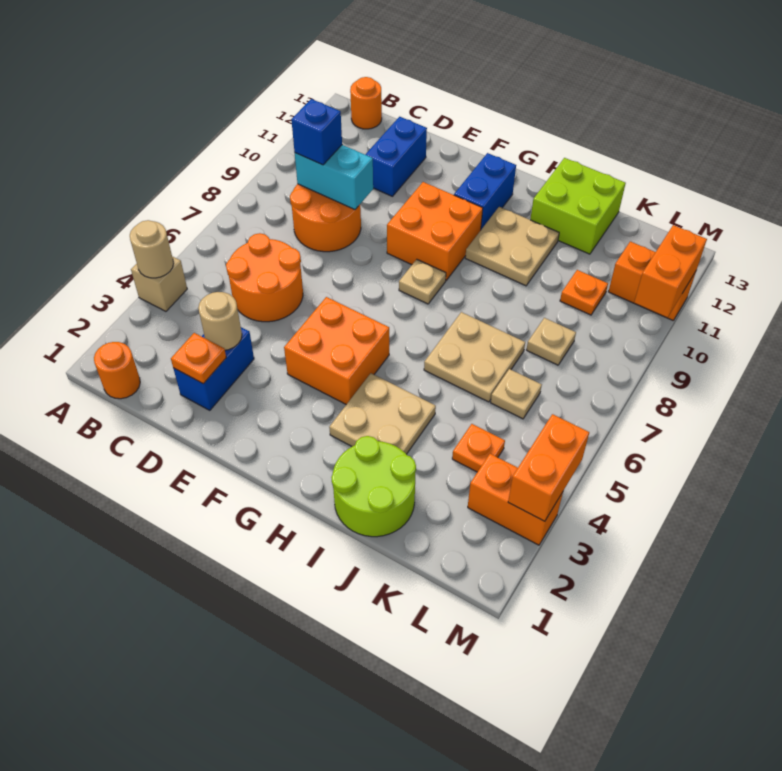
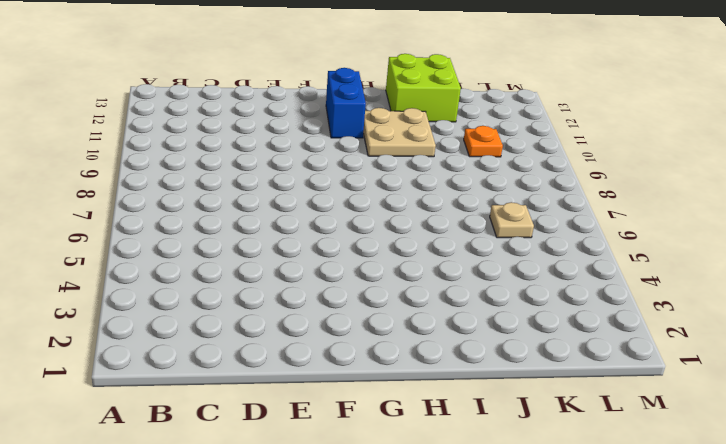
none -> tan 1x1 brick [131,256,187,311]
none -> orange 1x1 round brick [94,342,140,399]
none -> orange 1x1 round brick [350,77,382,129]

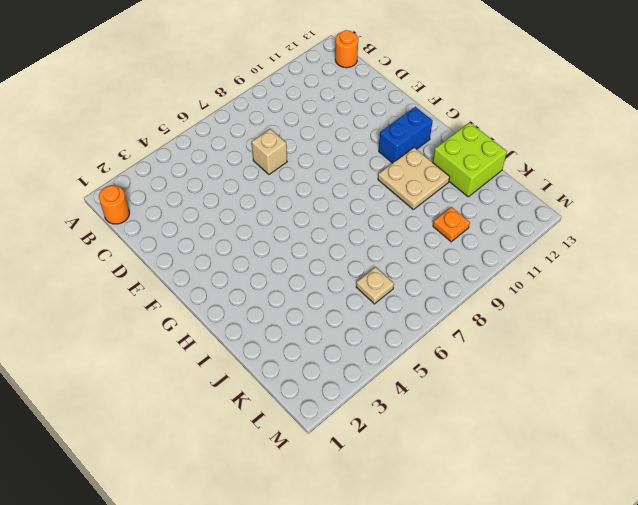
tan 1x1 brick [252,129,287,174] -> tan 1x1 brick moved to [131,256,187,311]
none -> orange 2x2 round brick [226,233,303,322]
none -> orange 2x2 round brick [290,184,361,252]
none -> blue 1x2 brick [173,327,254,410]

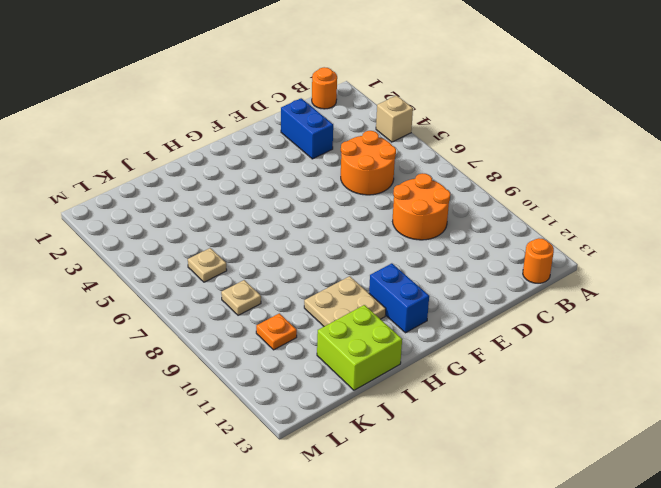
none -> blue 1x2 brick [365,117,427,196]
none -> orange 2x2 brick [284,297,389,404]
none -> orange 2x2 brick [387,182,483,280]

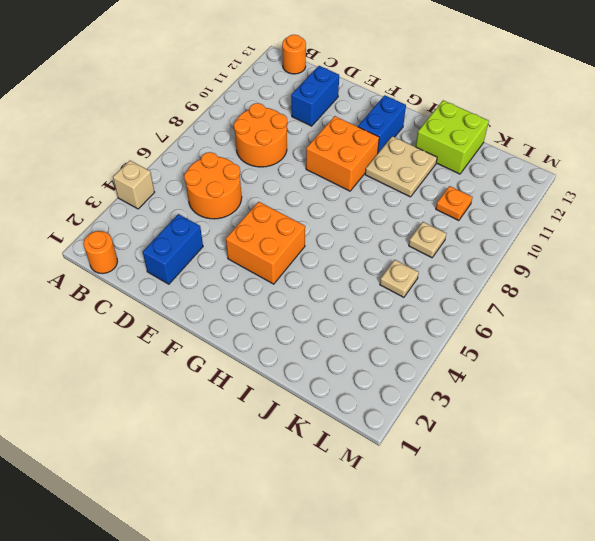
none -> tan 1x1 plate [399,259,446,304]
none -> tan 2x2 plate [329,373,436,454]
none -> lime 2x2 round brick [331,436,416,537]

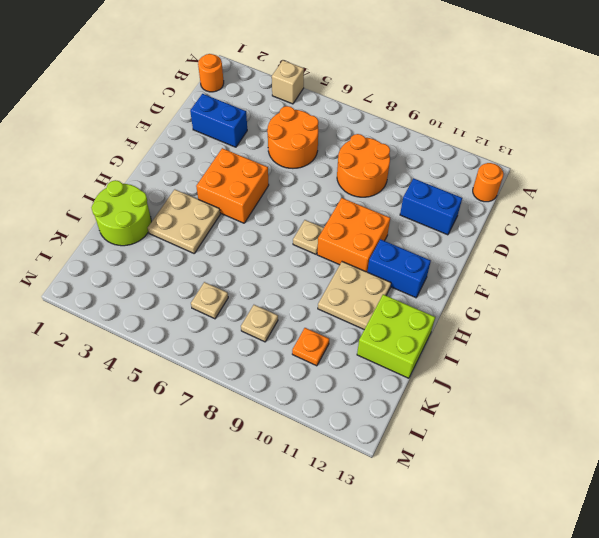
none -> tan 2x2 plate [424,312,525,402]
none -> orange 1x1 plate [452,424,505,472]
none -> orange 1x2 brick [468,454,563,545]

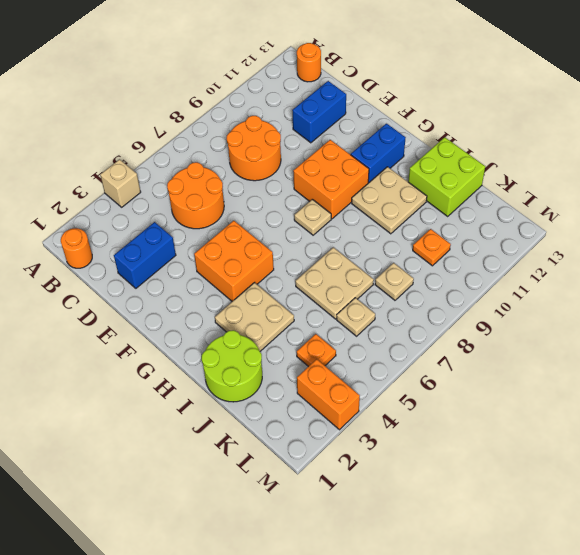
none -> orange 1x2 brick [608,241,696,321]
none -> tan 1x1 round brick [130,220,174,278]
none -> cyan 1x2 brick [295,145,373,210]

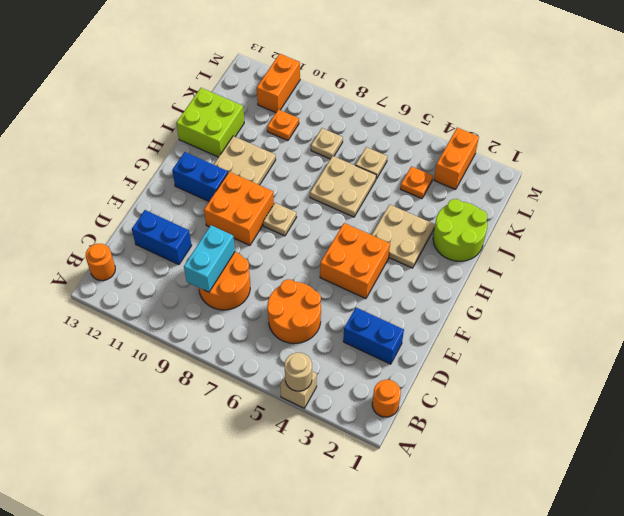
none -> orange 1x1 plate [171,333,226,384]
none -> tan 1x1 round brick [198,292,242,350]
none -> orange 1x2 brick [508,414,589,521]

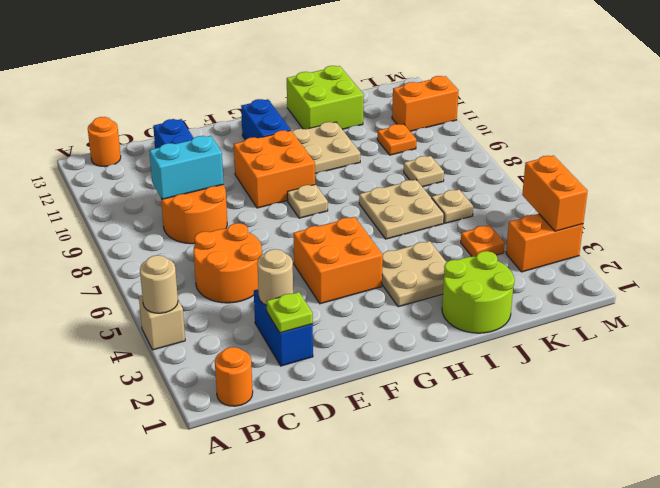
lime 1x1 plate [266,292,313,333] -> orange 1x1 plate [171,333,226,384]
none -> orange 1x2 brick [634,225,707,318]
none -> blue 1x1 brick [291,99,342,165]

